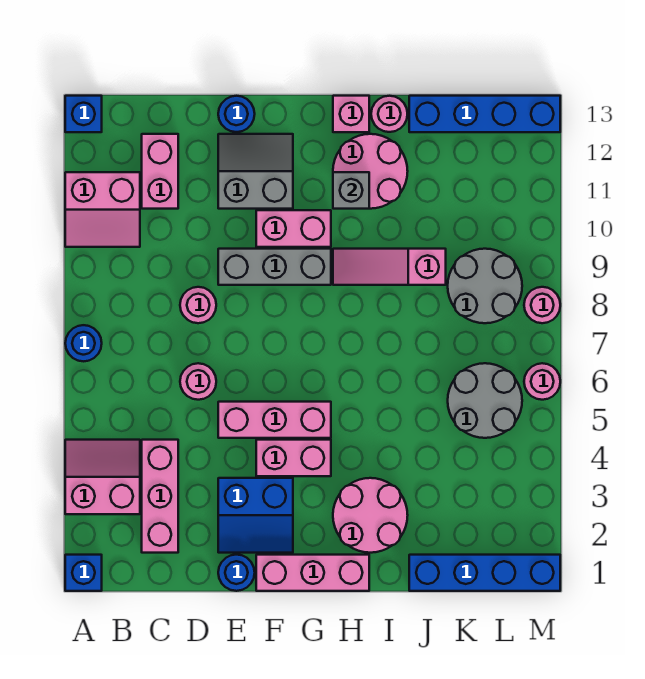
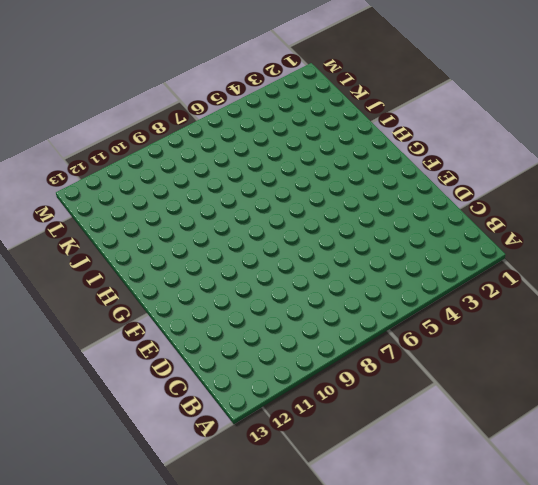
none -> blue 1x1 brick [65,555,102,591]
none -> pink 2x2 slope [65,440,140,514]
none -> blue 1x1 round brick [65,325,102,361]
none -> pink 2x2 slope [65,172,140,247]

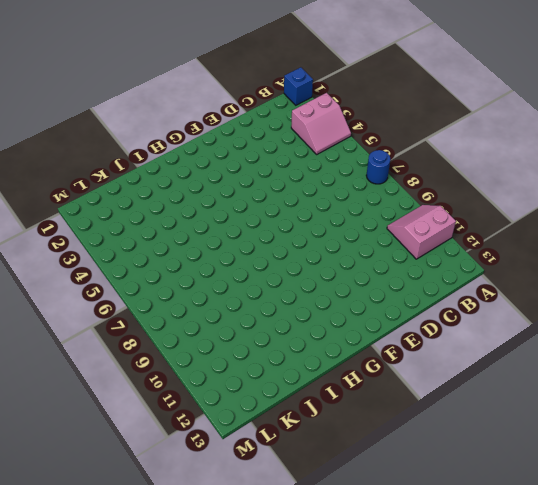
none -> blue 1x1 brick [65,96,102,132]
none -> pink 1x3 brick [142,440,178,553]
none -> pink 1x2 brick [142,134,178,209]
none -> pink 1x1 round brick [180,363,216,400]

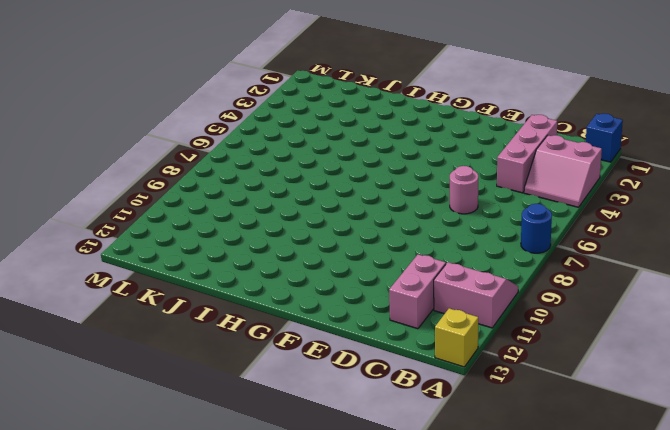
yellow 1x1 brick [435,308,478,367] -> blue 1x1 brick [65,96,102,132]
none -> pink 1x1 round brick [180,287,216,323]
none -> blue 1x1 round brick [218,555,255,591]
none -> blue 2x2 slope [218,478,293,553]
none -> pink 1x3 brick [218,402,331,438]

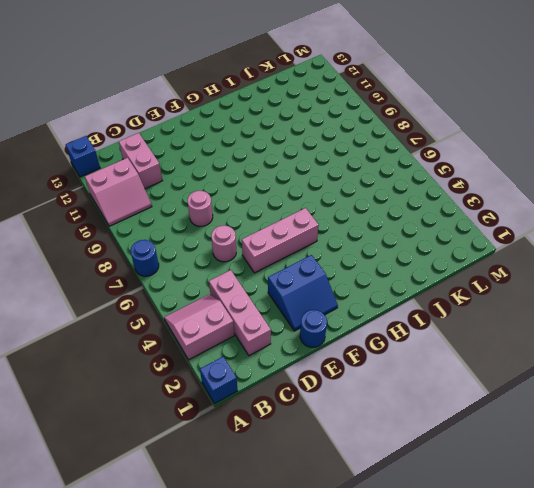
none -> grey 1x3 brick [218,249,331,285]
none -> grey 2x2 slope [218,134,293,209]
none -> blue 1x1 round brick [218,96,255,132]
none -> pink 1x3 brick [256,555,369,591]

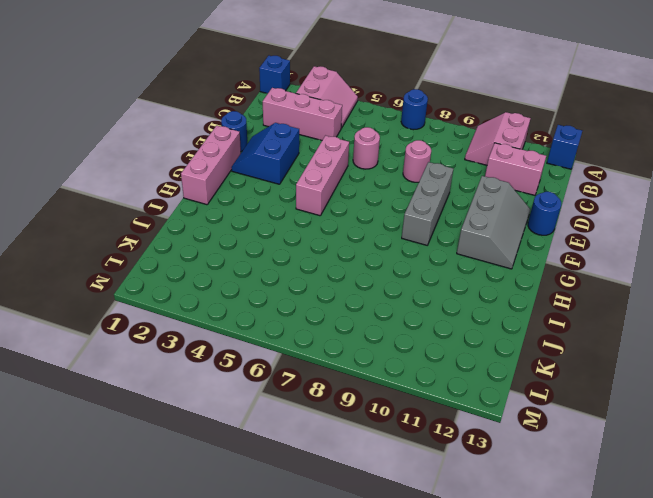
grey 2x3 slope [457,176,530,269] -> grey 2x2 slope [218,134,293,209]
none -> pink 1x2 brick [256,440,331,476]
none -> pink 1x2 brick [256,210,331,247]
none -> pink 2x2 round brick [333,478,408,553]
none -> pink 1x3 slope [333,249,446,285]

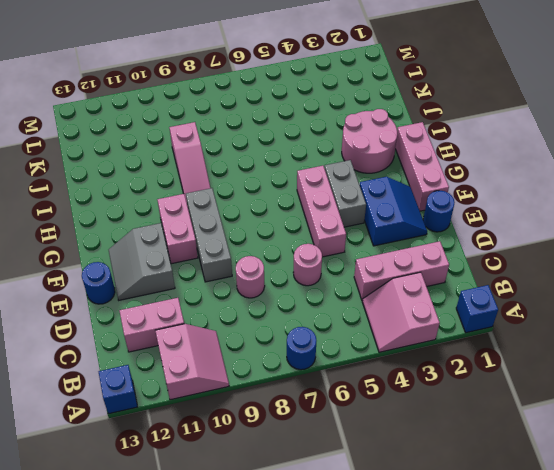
grey 1x2 brick [325,160,366,227] -> pink 1x2 brick [256,440,331,476]
none -> pink 2x2 round brick [333,134,408,209]
none -> pink 1x1 brick [333,96,369,132]
none -> pink 1x1 round brick [371,96,407,132]
none -> blue 1x4 brick [409,555,560,591]

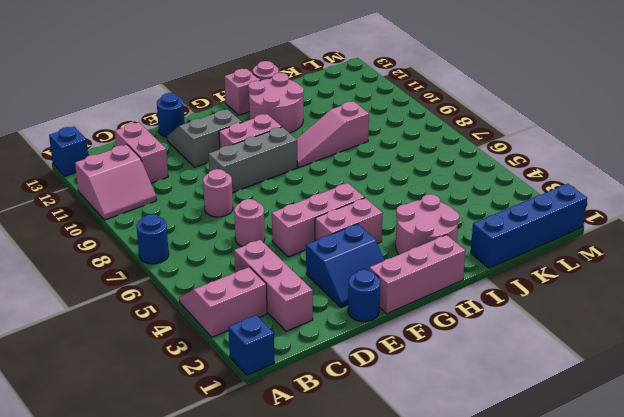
none -> blue 1x4 brick [409,96,560,132]
none -> grey 2x2 round brick [448,363,522,438]
none -> grey 2x2 round brick [448,249,522,323]
none -> pink 1x1 round brick [524,363,560,400]

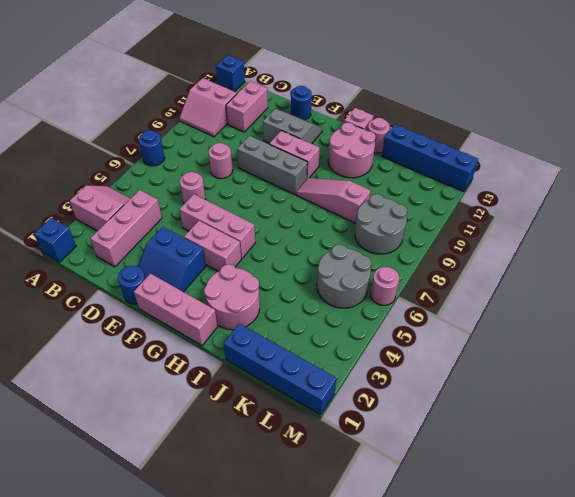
none -> pink 1x1 round brick [524,287,560,323]
none -> grey 1x1 brick [333,172,369,209]

